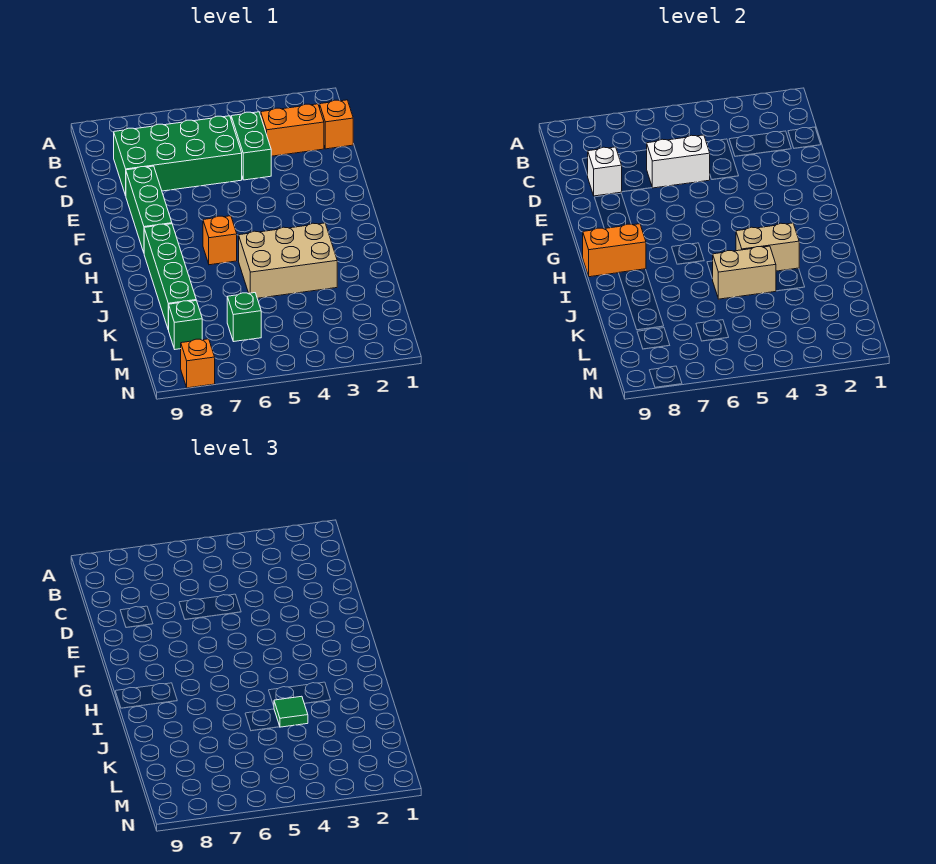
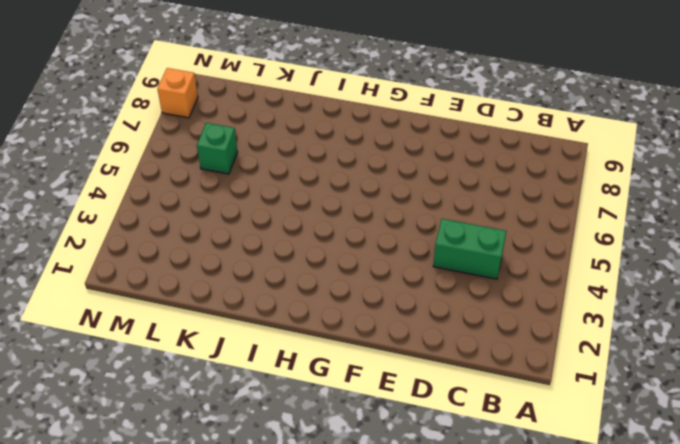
none -> orange 1x1 brick [320,100,353,149]
none -> orange 1x2 brick [261,104,324,156]
none -> green 2x4 brick [114,116,242,196]

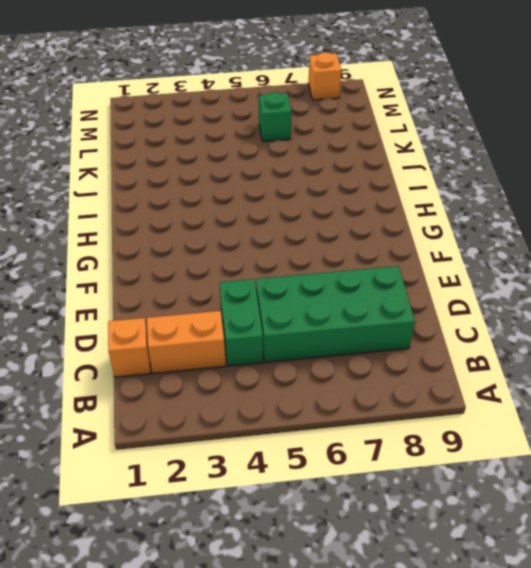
none -> green 1x3 brick [126,166,172,252]
none -> orange 1x1 brick [203,216,237,265]
none -> green 1x4 brick [144,224,196,330]

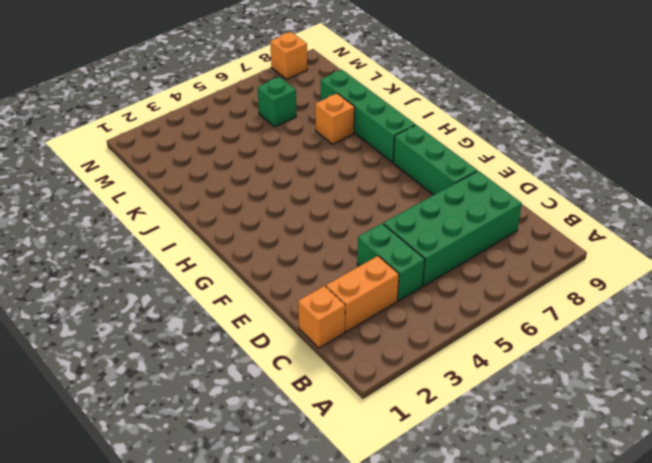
orange 1x1 brick [315,93,355,144] -> orange 1x1 brick moved to [203,216,237,265]
none -> tan 2x3 brick [239,223,337,298]
none -> green 1x1 brick [169,301,202,349]
none -> white 1x2 brick [647,135,710,188]

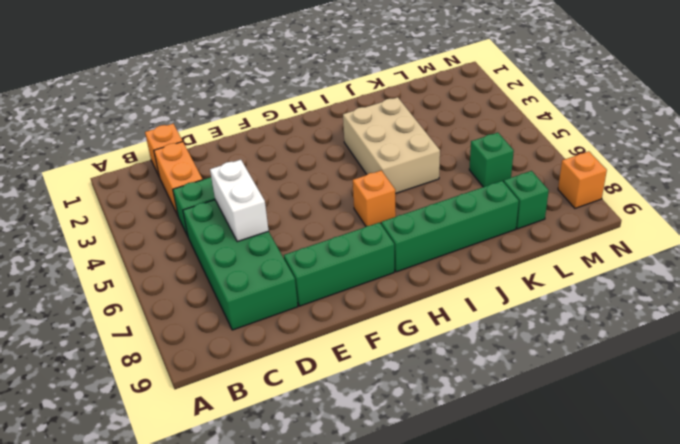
none -> white 1x1 brick [588,147,622,196]
none -> orange 1x2 brick [583,224,646,277]
none -> tan 1x2 brick [736,223,799,271]

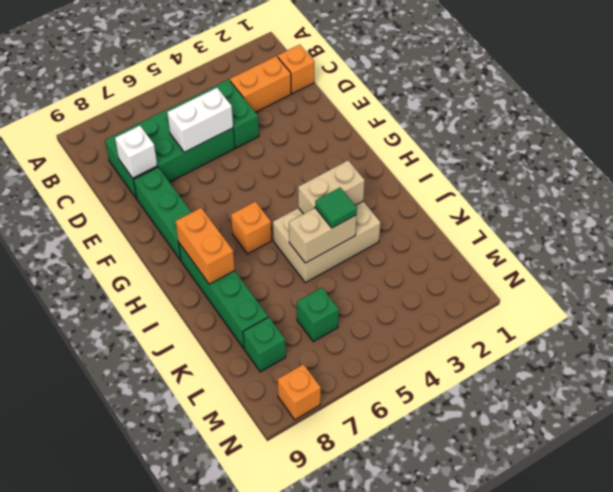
orange 1x2 brick [176,208,235,284] -> orange 1x2 brick turned to [583,224,646,277]

